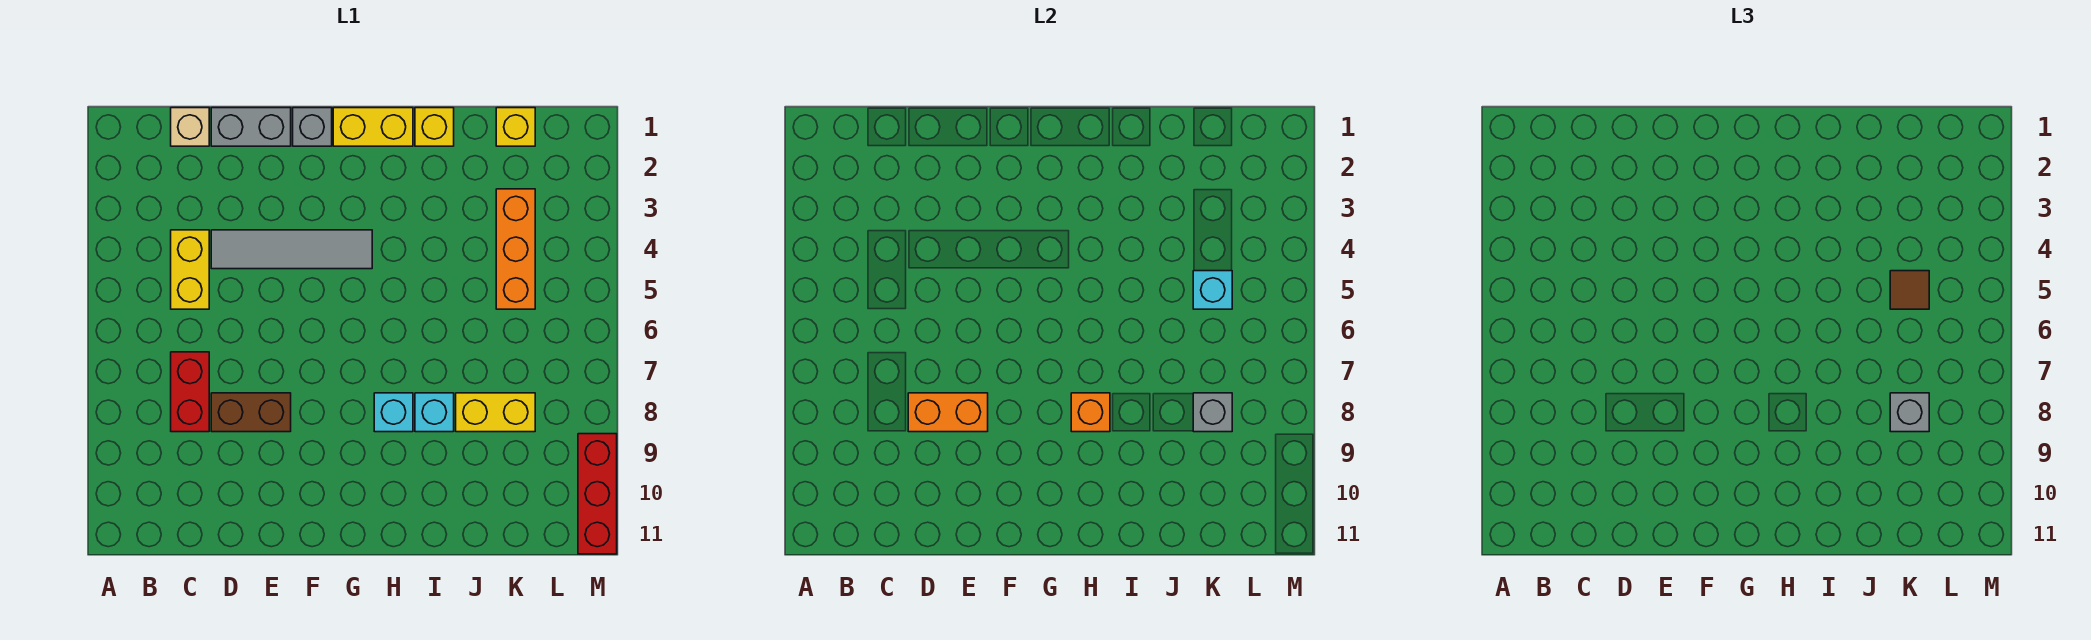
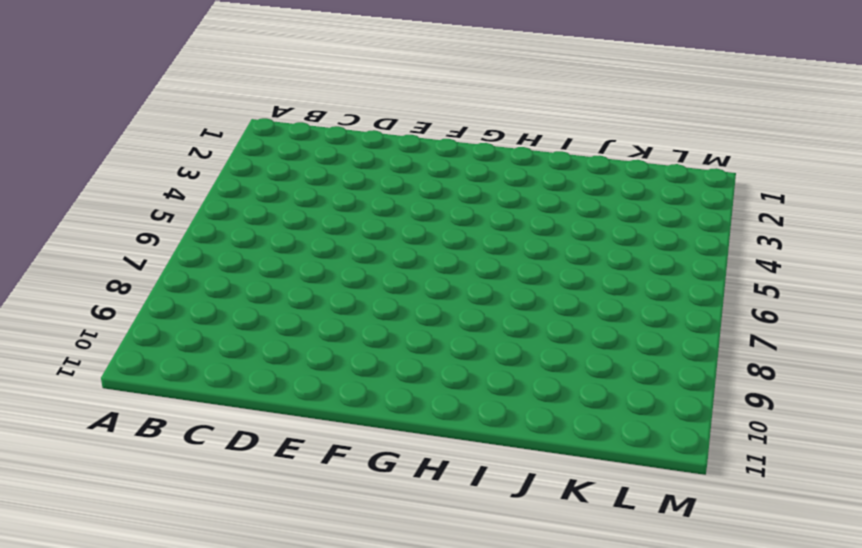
none -> tan 1x1 brick [171,108,209,146]
none -> yellow 1x2 brick [171,230,209,309]
none -> red 1x2 brick [171,352,209,432]

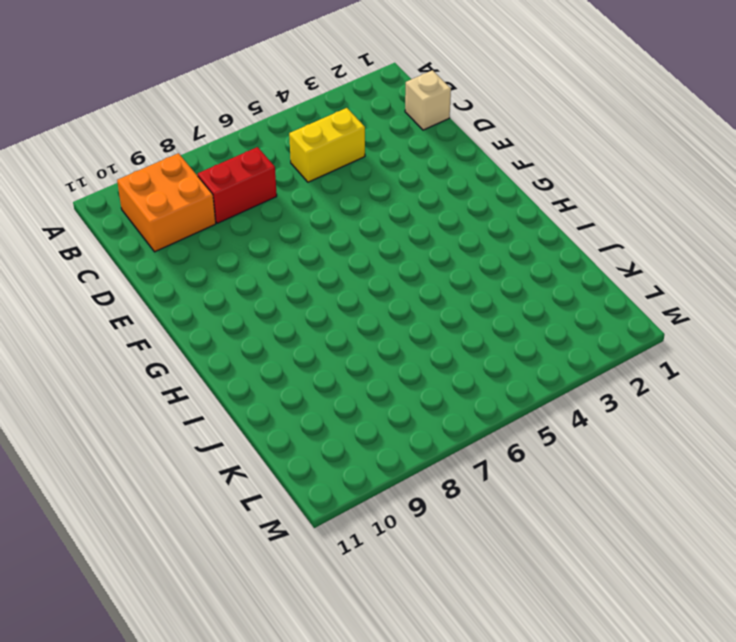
orange 2x2 brick [117,153,216,252] -> none
none -> grey 1x2 brick [211,108,291,146]
none -> grey 1x4 tile [211,230,372,269]
none -> brown 1x2 brick [211,393,291,432]

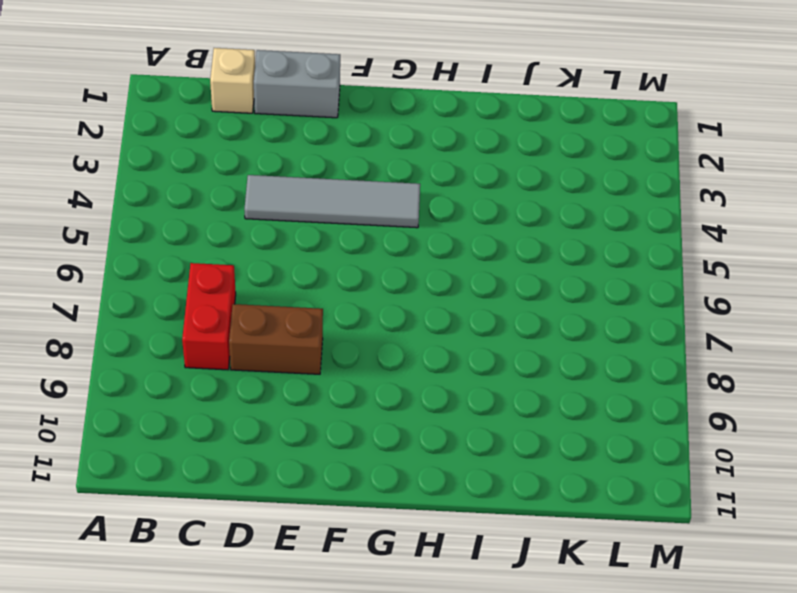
none -> yellow 1x2 brick [171,230,209,309]
none -> grey 1x1 brick [293,108,332,146]
none -> yellow 1x2 brick [333,108,413,146]

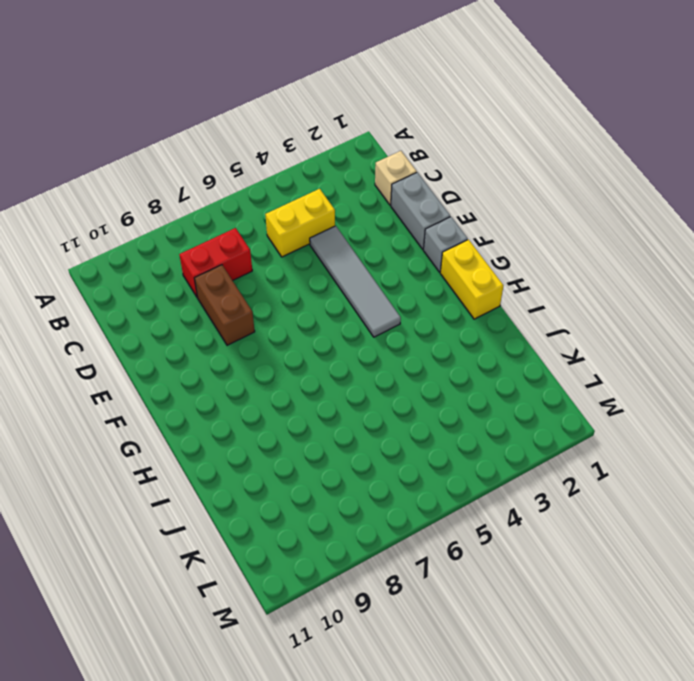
none -> cyan 1x1 brick [374,393,413,432]
none -> yellow 1x1 brick [415,108,454,146]
none -> cyan 1x1 brick [415,393,454,432]

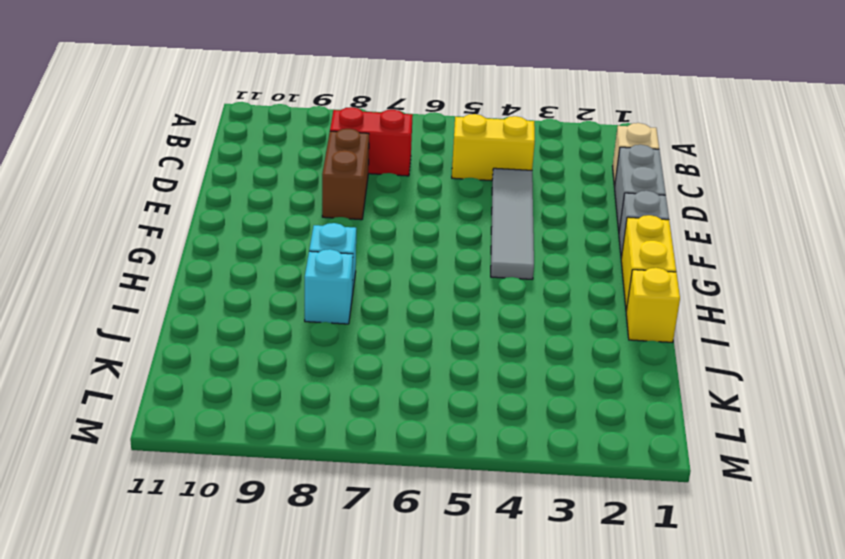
none -> yellow 1x2 brick [456,393,535,432]
none -> yellow 1x1 brick [496,108,535,146]
none -> orange 1x3 brick [496,189,535,309]

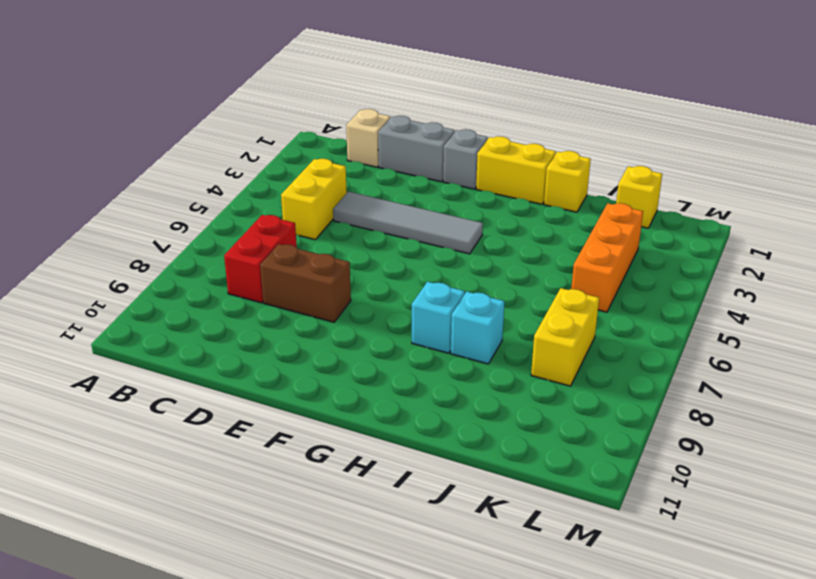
yellow 1x2 brick [531,288,599,386] -> yellow 1x2 brick turned to [456,393,535,432]
none -> red 1x3 brick [578,434,617,554]
none -> orange 1x2 brick [908,393,988,432]
none -> orange 1x1 brick [1071,393,1110,432]

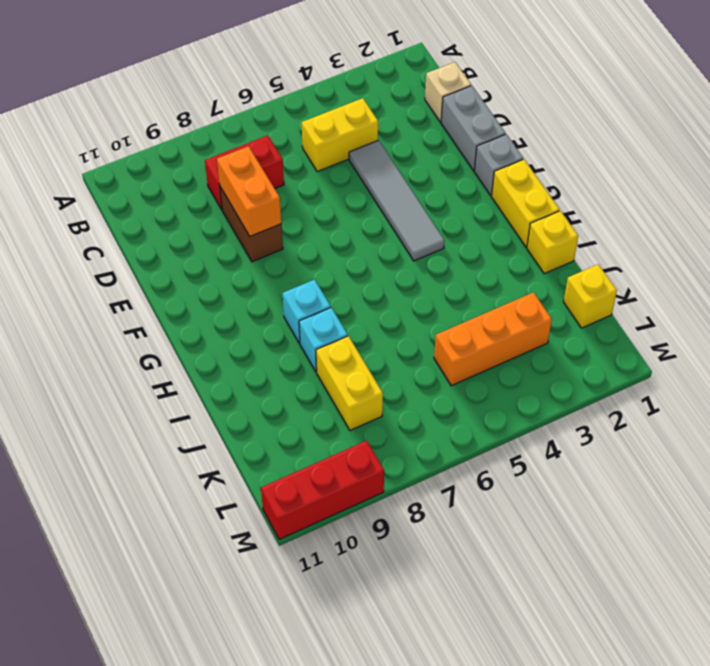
none -> orange 1x1 brick [1071,393,1110,432]
none -> cyan 1x1 brick [1193,271,1232,309]
none -> grey 1x1 brick [1193,393,1232,432]

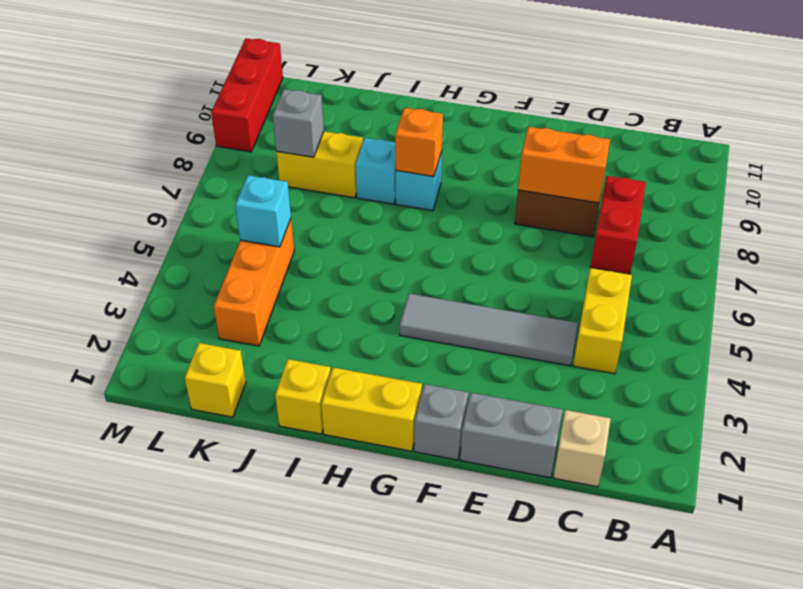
none -> brown 1x1 tile [1890,271,1929,309]
none -> grey 1x1 brick [1890,393,1929,432]

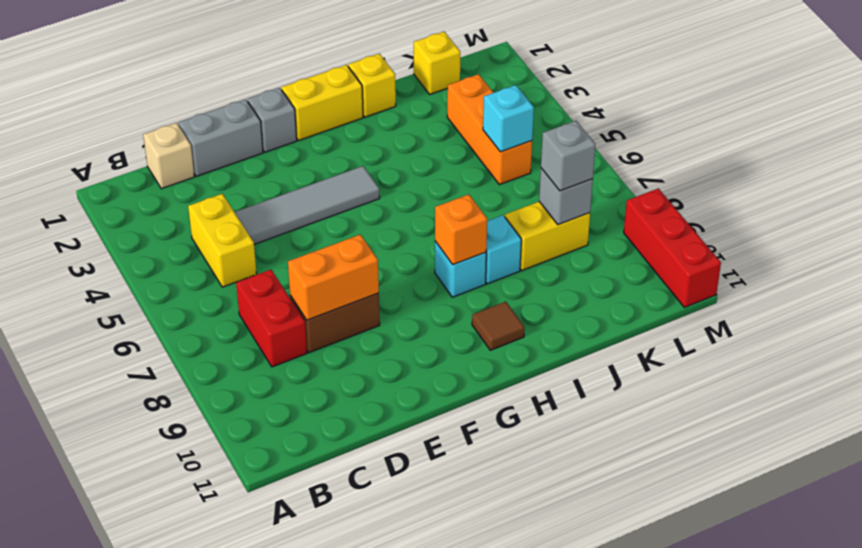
brown 1x1 tile [472,302,525,350] -> brown 1x1 tile moved to [1890,271,1929,309]

